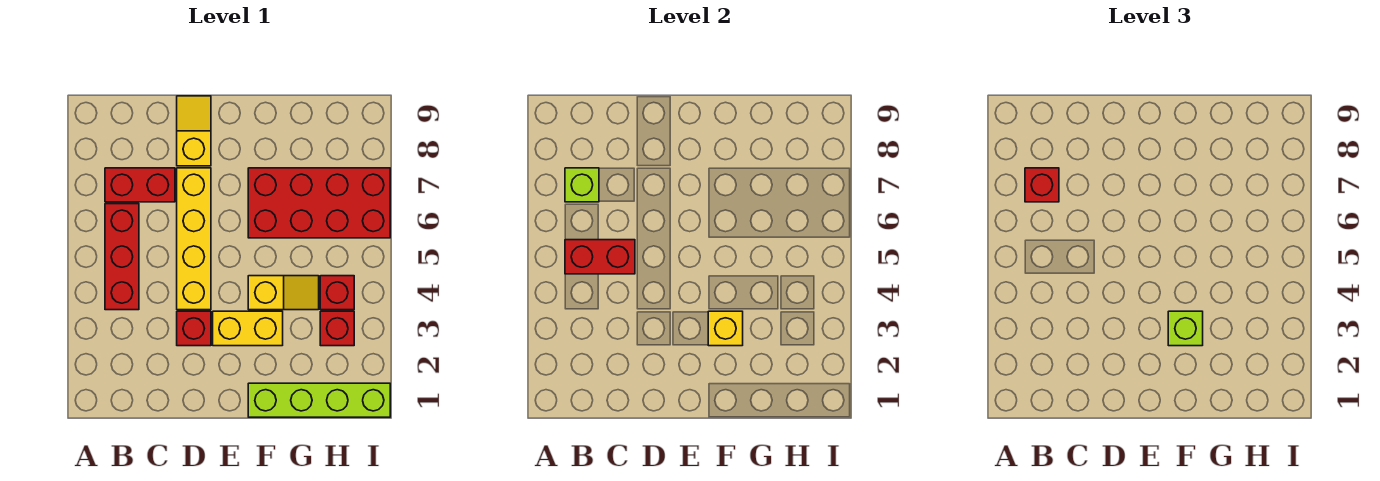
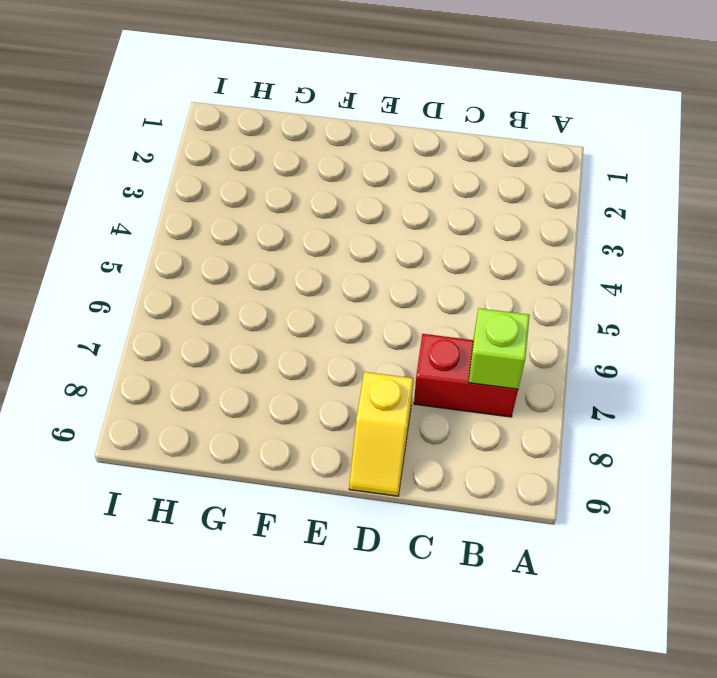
none -> red 1x3 brick [105,204,139,310]
none -> red 1x1 brick [177,311,211,346]
none -> yellow 1x4 brick [177,168,211,310]

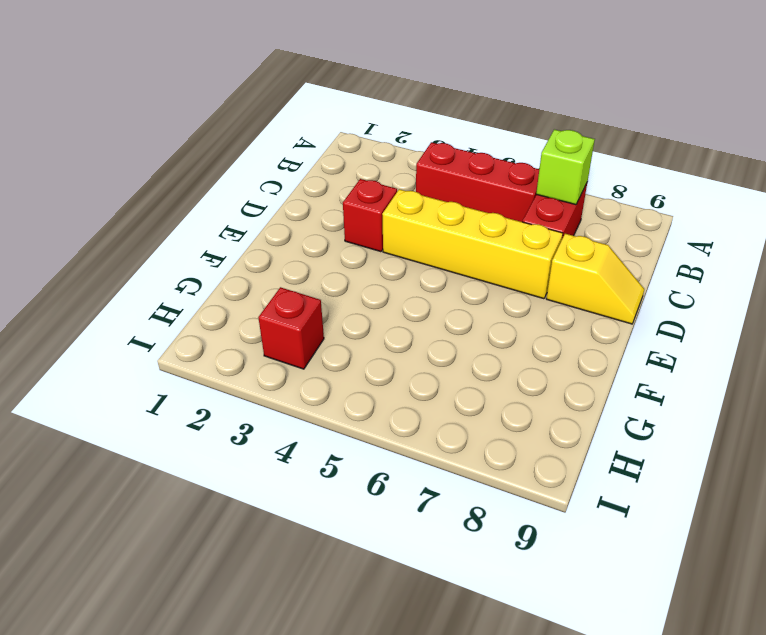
none -> yellow 1x2 brick [213,311,283,346]
none -> lime 1x4 brick [248,383,390,417]
none -> yellow 1x2 slope [248,276,319,310]

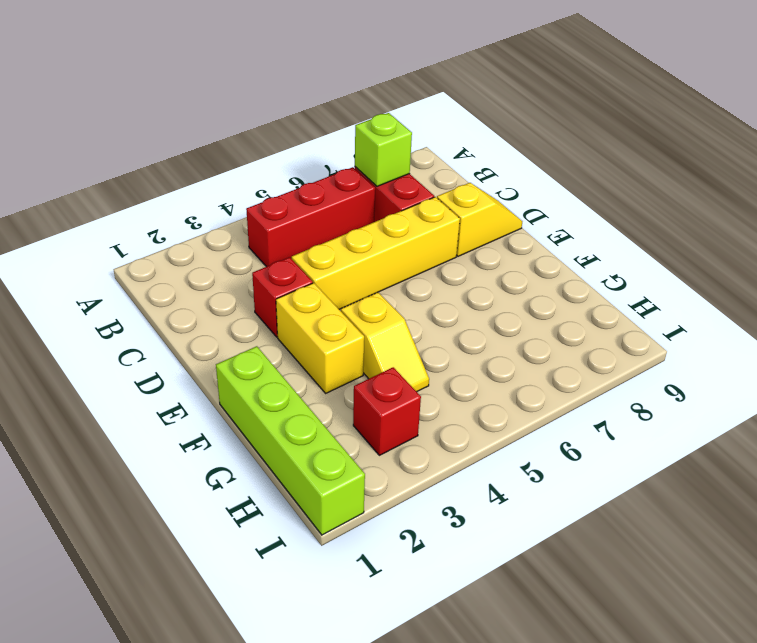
none -> red 2x4 brick [248,168,390,238]
none -> red 1x1 brick [320,276,354,310]
none -> red 1x2 brick [565,240,635,274]

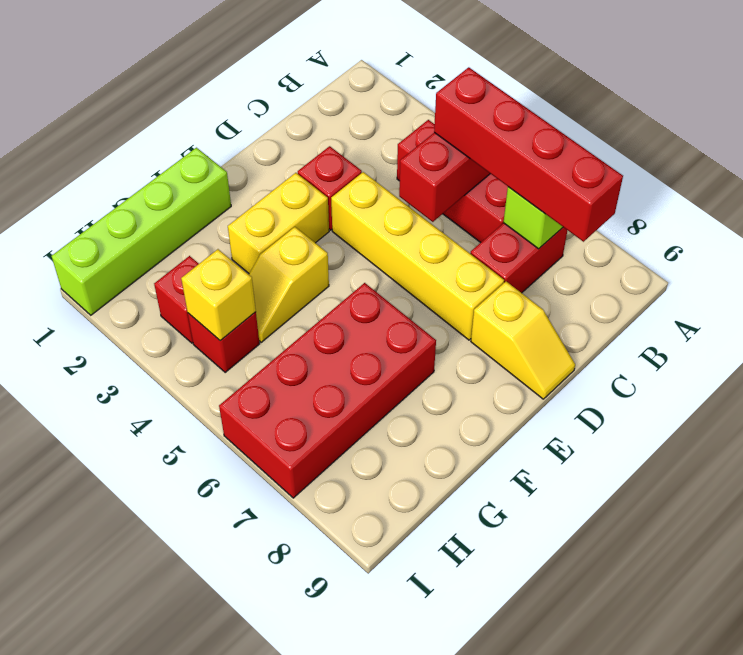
red 1x4 brick [434,67,623,242] -> red 1x1 brick [1025,168,1059,202]
yellow 1x1 brick [181,249,256,341] -> yellow 1x1 brick moved to [708,311,743,346]
none -> lime 1x1 brick [1168,311,1203,346]

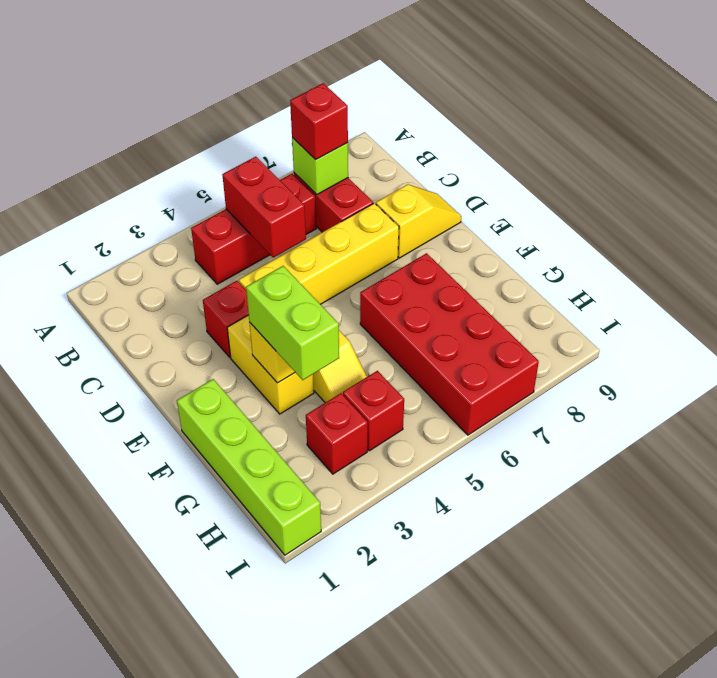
lime 1x2 brick [246,266,339,380] -> lime 1x1 brick [1168,311,1203,346]

